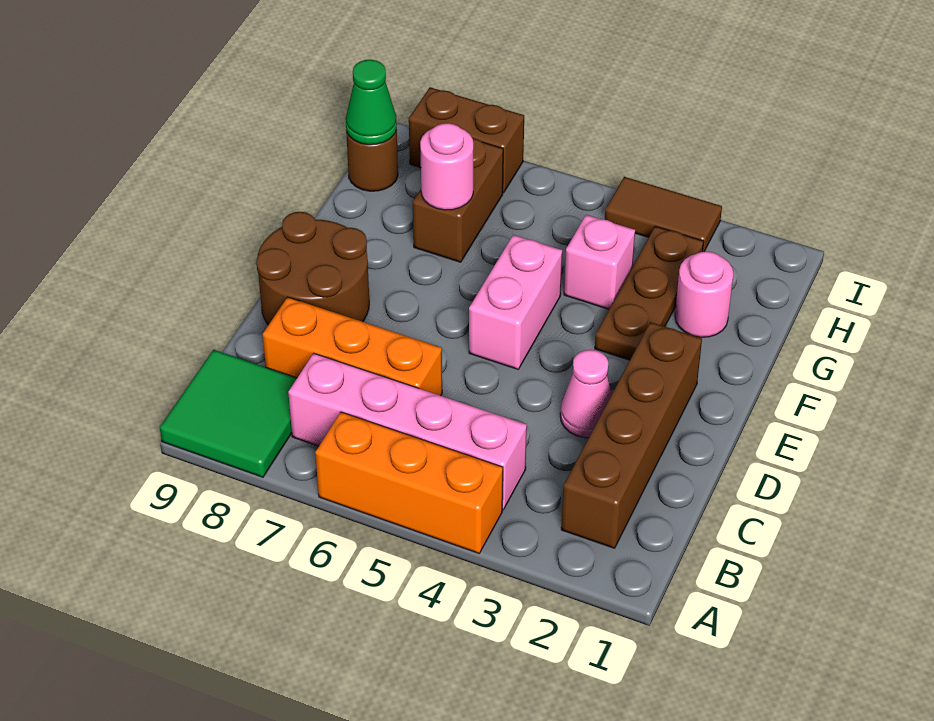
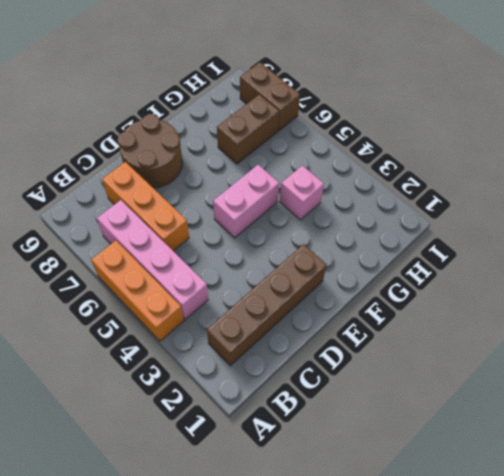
none -> green 2x2 tile [160,350,297,477]
none -> pink 1x1 cone [560,350,612,438]
none -> brown 1x3 plate [595,226,704,360]

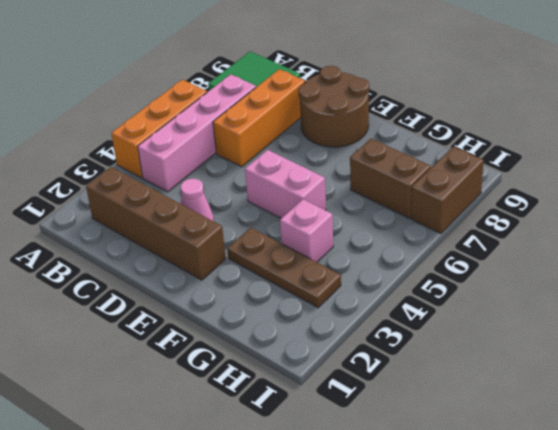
none -> pink 1x1 round brick [675,251,733,337]
none -> brown 1x1 round brick [346,131,398,191]
none -> brown 1x2 tile [605,177,722,252]

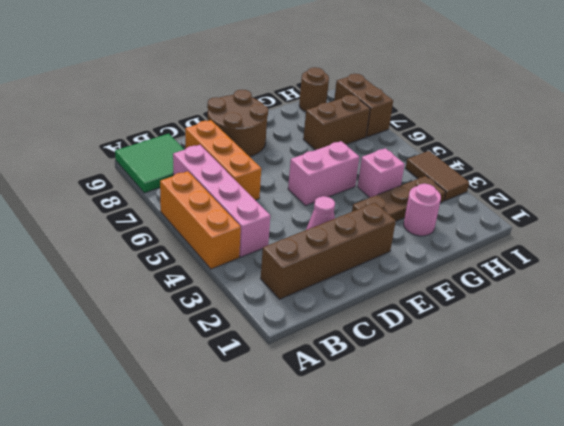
none -> pink 1x1 round brick [420,123,473,210]
none -> green 1x1 cone [346,60,397,145]

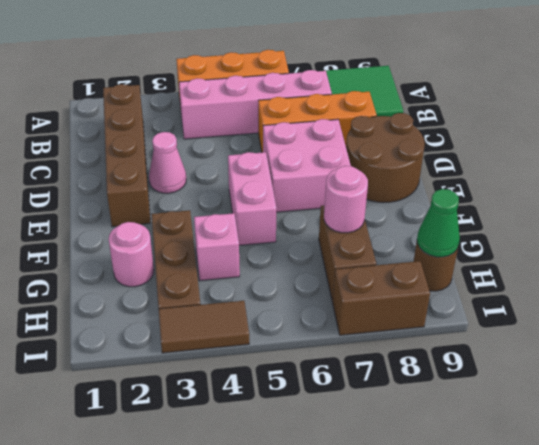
pink 2x2 brick [263,119,351,212] -> none

